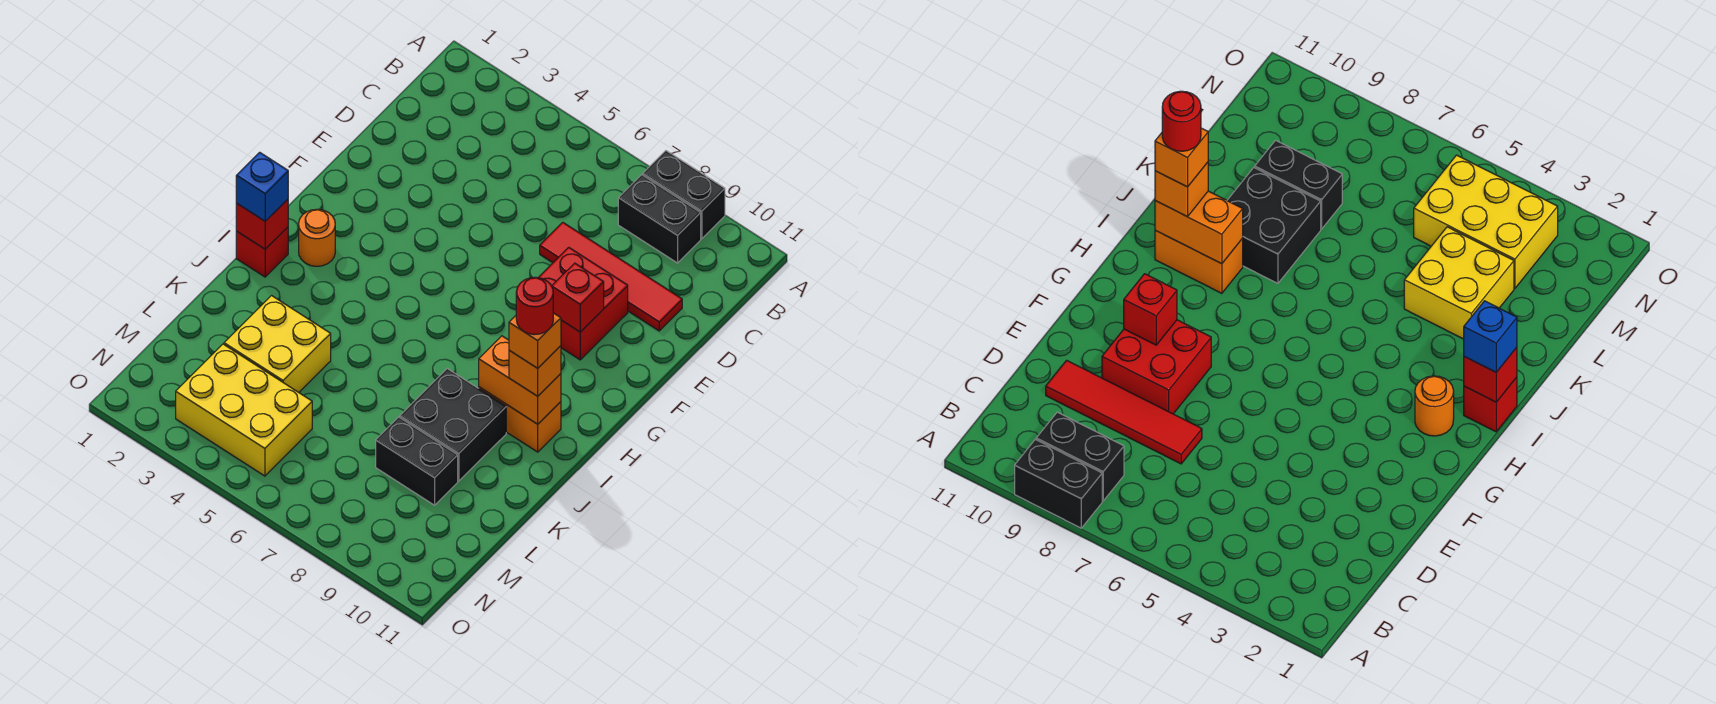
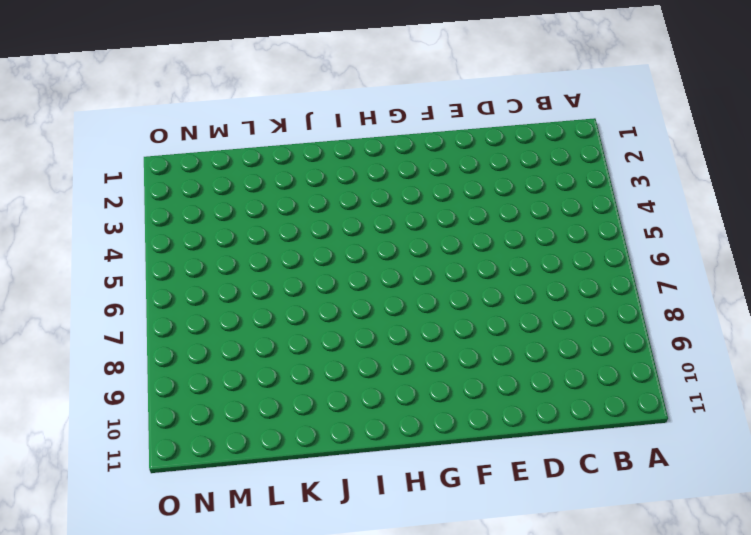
none -> black 1x2 brick [643,151,725,239]
none -> black 1x2 brick [618,175,701,263]
none -> red 1x4 tile [540,222,682,331]

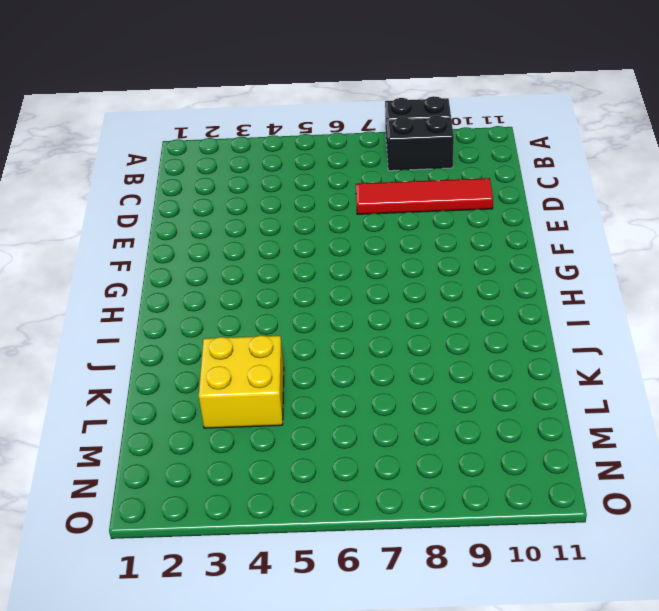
none -> red 2x2 brick [538,247,628,360]
none -> orange 1x1 round brick [299,209,335,266]
none -> red 1x1 brick [236,227,288,277]

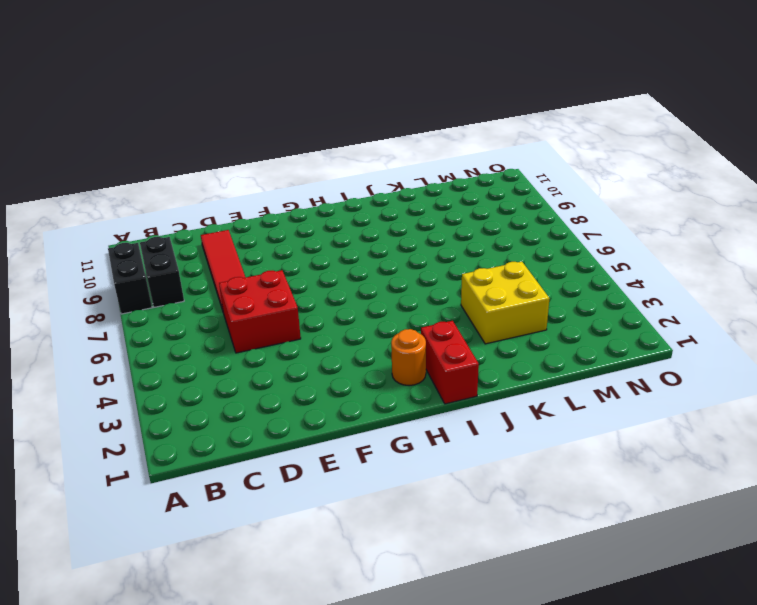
red 2x2 brick [219,270,301,353] -> red 2x2 brick moved to [538,247,628,360]
red 1x2 brick [421,321,479,404] -> red 1x1 brick [236,227,288,277]
none -> orange 1x2 brick [479,387,561,452]
none -> black 2x2 brick [400,369,506,481]
none -> black 1x2 brick [376,417,458,505]

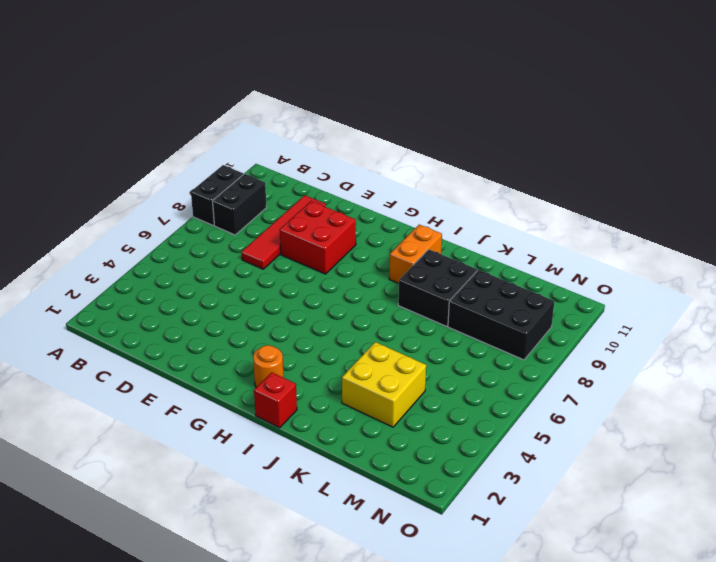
black 2x3 brick [448,270,554,360] -> black 1x2 brick [376,417,458,505]
none -> yellow 2x3 brick [176,344,312,476]
none -> red 1x1 brick [552,263,604,332]
none -> red 1x1 brick [236,199,288,249]

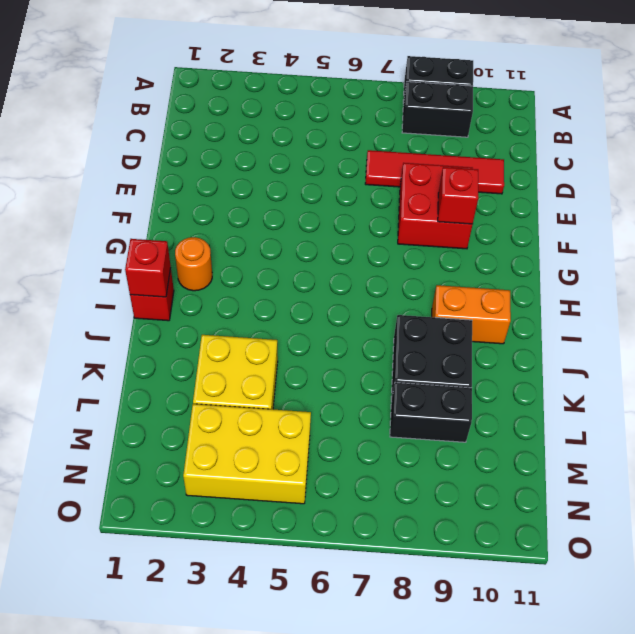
none -> orange 1x2 brick [479,336,561,424]
none -> blue 1x1 brick [236,152,288,221]
none -> orange 1x1 brick [509,346,561,396]

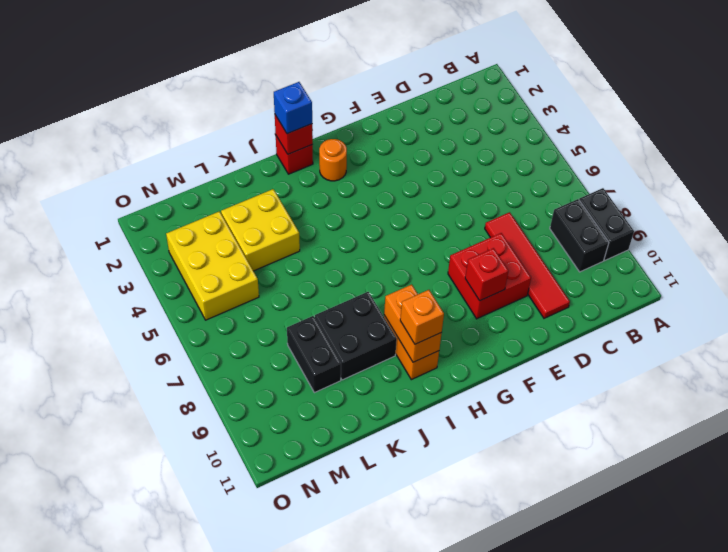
none -> orange 1x1 brick [509,313,561,368]
none -> red 1x1 round brick [516,277,553,335]

